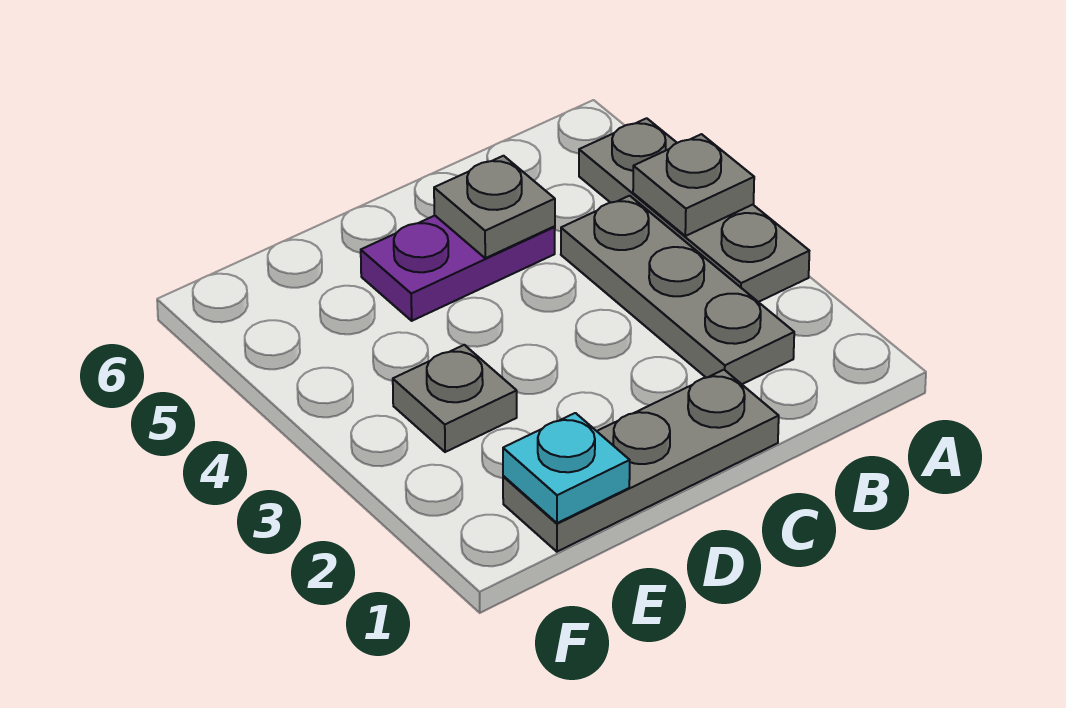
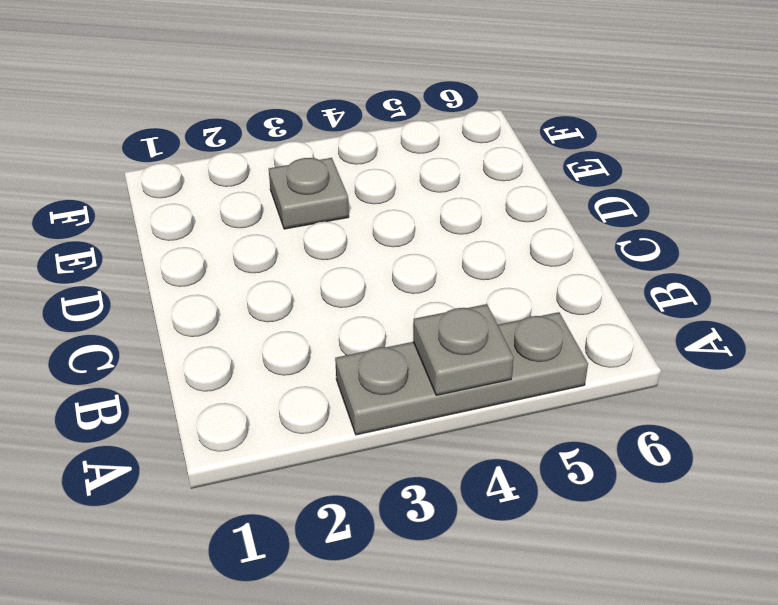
none -> grey 1x3 plate [561,196,794,384]
none -> grey 1x3 plate [503,370,779,552]

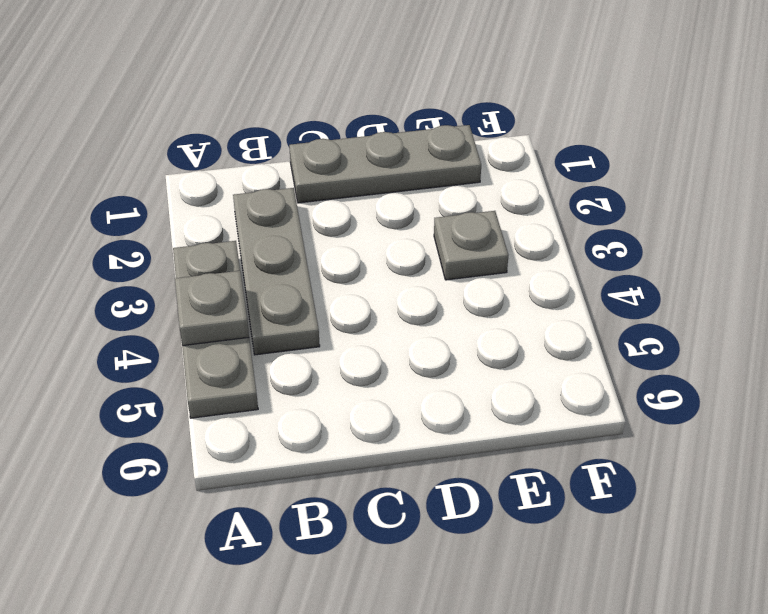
none -> purple 1x2 plate [361,216,555,321]
none -> grey 1x1 plate [434,156,555,258]

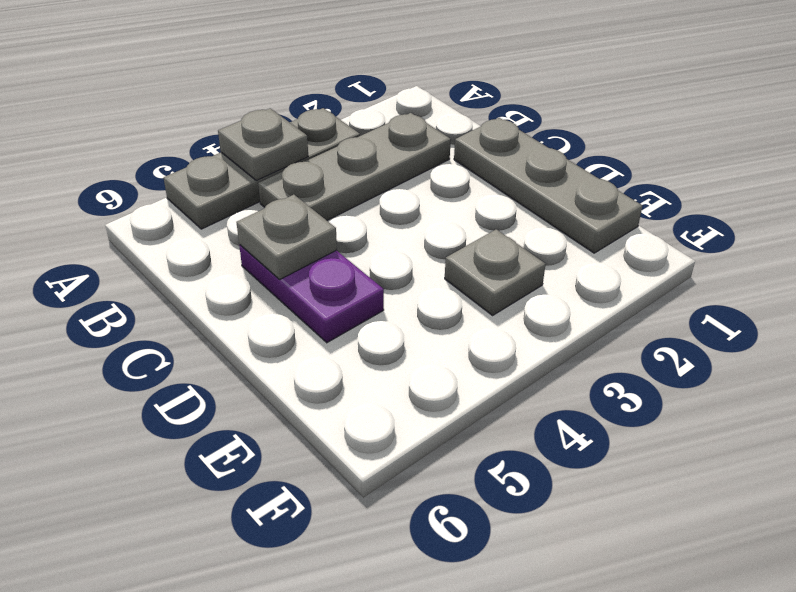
none -> cyan 1x1 plate [503,413,630,523]

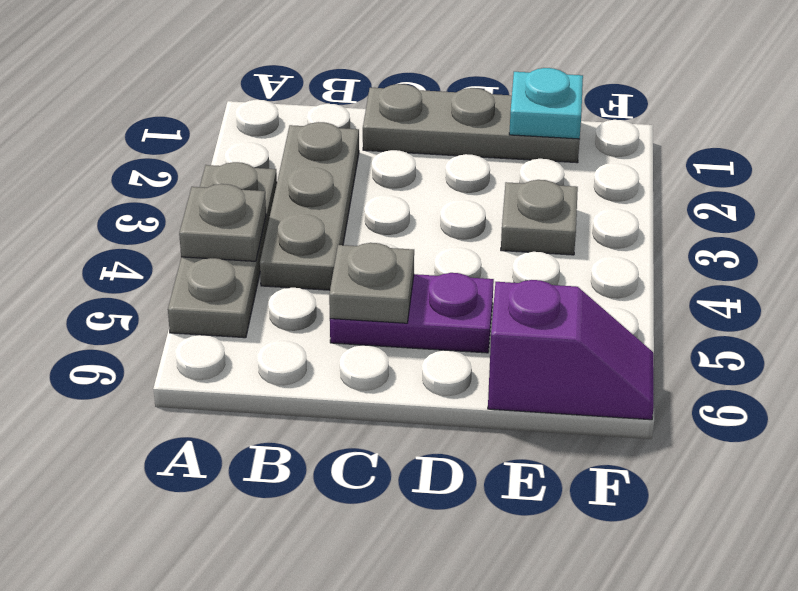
purple 1x2 slope [488,280,654,420] -> none

